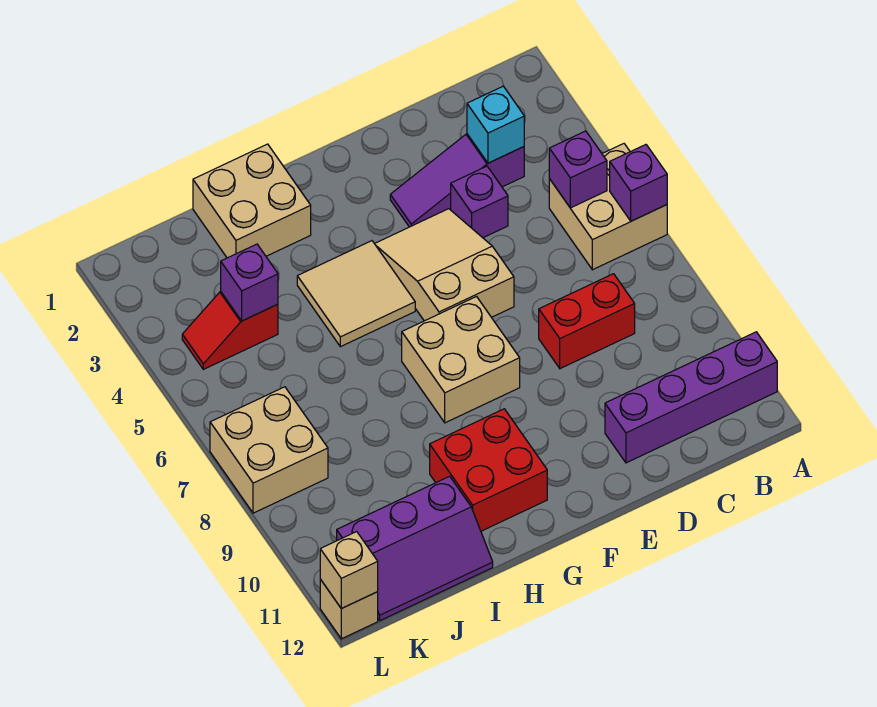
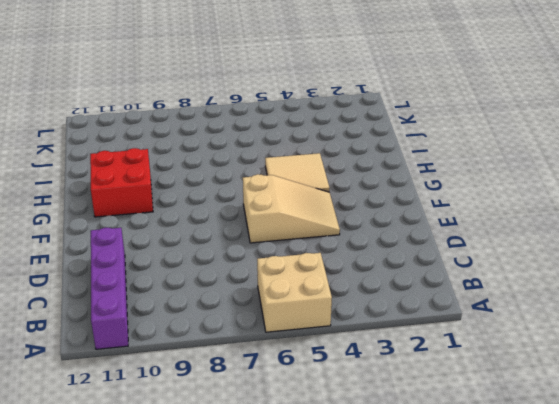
none -> purple 1x3 slope [390,134,524,227]
none -> red 1x2 brick [539,274,635,369]
none -> purple 1x1 brick [451,166,508,238]

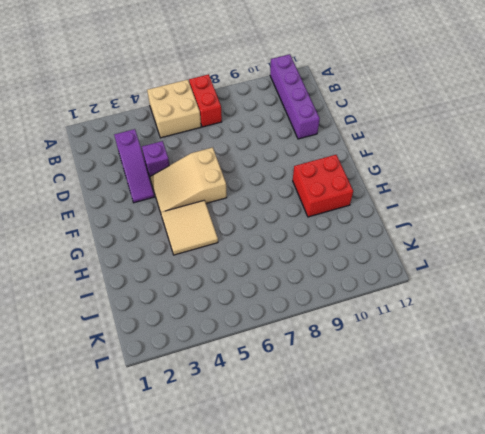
red 1x2 brick [189,74,222,127] -> red 1x2 brick moved to [539,274,635,369]
none -> tan 2x2 brick [402,297,520,423]
none -> tan 2x2 brick [193,144,311,258]
none -> purple 2x3 slope [337,476,493,621]

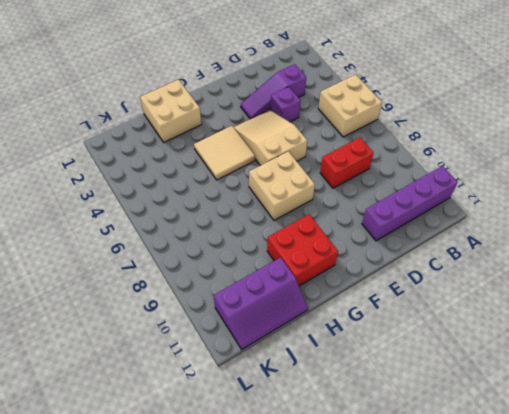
none -> red 1x2 slope [182,292,278,369]
none -> tan 2x2 brick [210,387,328,513]
none -> tan 1x1 brick [320,579,378,639]

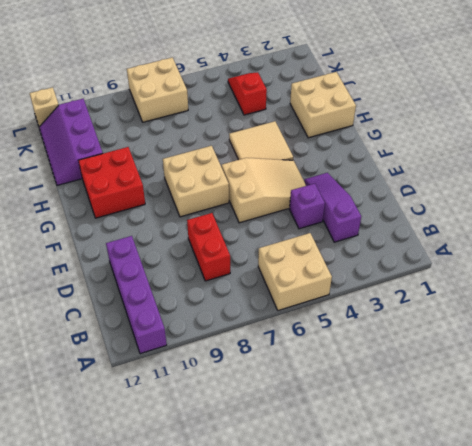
none -> purple 1x1 brick [610,145,667,221]
none -> purple 1x1 brick [549,131,607,208]
none -> cyan 1x1 brick [467,86,524,163]

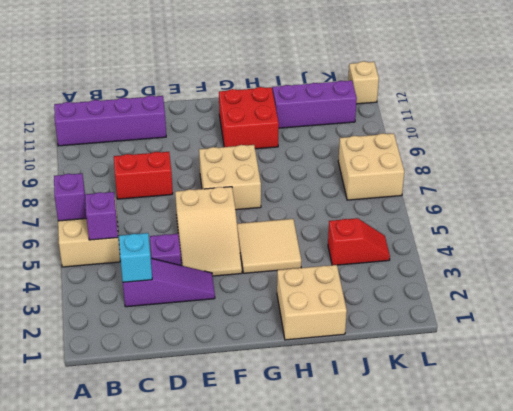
none -> purple 1x1 brick [221,244,278,321]
none -> tan 1x1 brick [320,532,378,609]

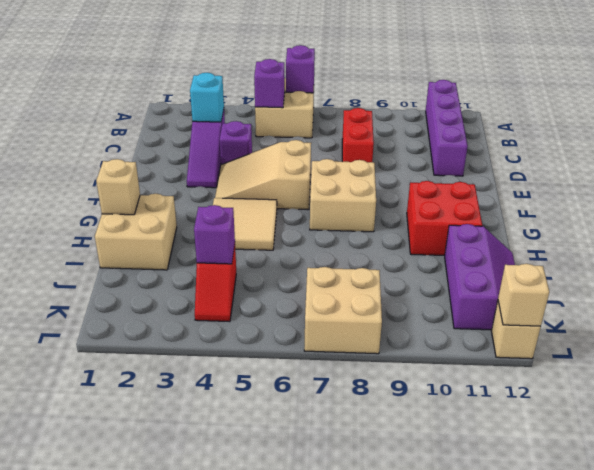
tan 1x1 brick [96,159,140,215] -> none

